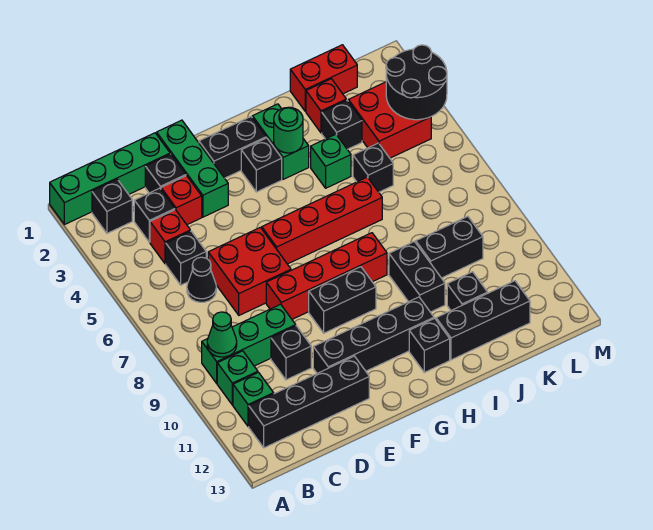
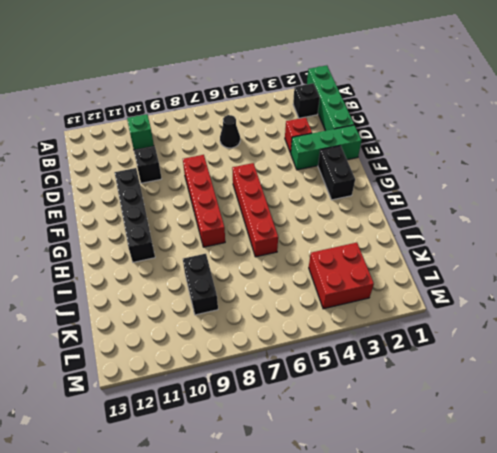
none -> green 1x3 brick [202,304,296,383]
none -> green 1x1 brick [233,372,274,426]
none -> black 1x4 brick [249,356,369,448]
none -> black 1x1 brick [134,188,175,242]

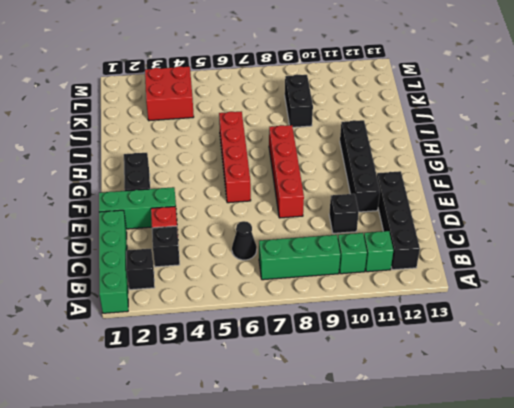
green 1x3 brick [259,235,340,280] -> green 1x3 brick turned to [202,304,296,383]
none -> red 1x1 brick [150,210,190,264]
none -> black 1x1 brick [166,231,206,285]
none -> black 1x1 brick [145,154,186,193]
none -> red 2x2 brick [208,228,291,315]

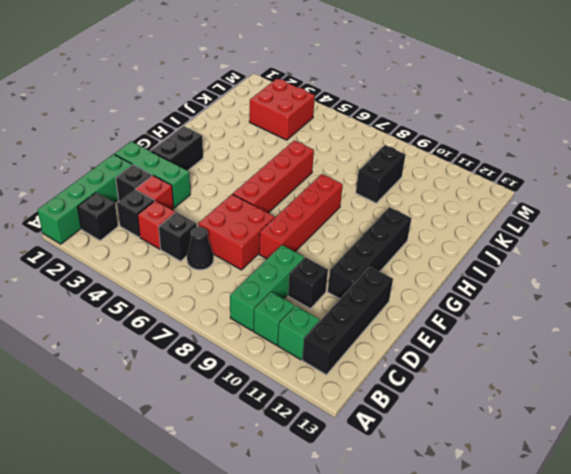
none -> black 1x2 brick [309,267,376,333]
none -> black 1x1 brick [241,138,282,192]
none -> green 1x2 brick [252,104,309,179]
none -> black 1x1 brick [409,318,450,372]

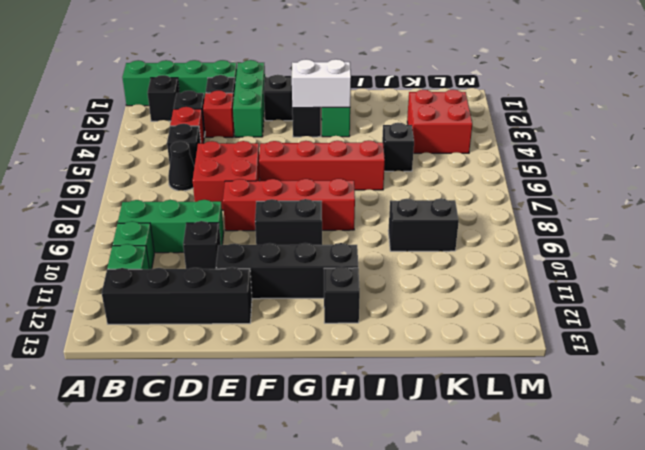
white 1x2 brick [292,59,351,108] -> green 1x1 round brick [274,107,303,153]
none -> green 1x1 brick [311,134,351,188]
none -> black 1x2 brick [389,242,445,312]
none -> black 1x3 brick [436,281,530,360]
none -> red 1x2 brick [290,45,357,111]

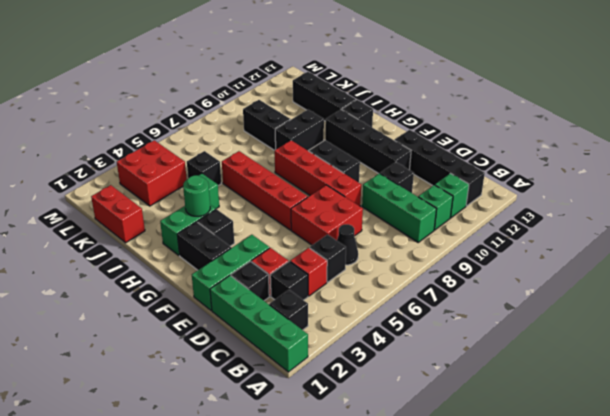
none -> red 1x1 brick [306,79,346,133]
none -> black 1x1 brick [322,100,362,149]
none -> black 1x1 brick [447,272,488,310]
none -> green 1x1 cone [207,312,237,357]

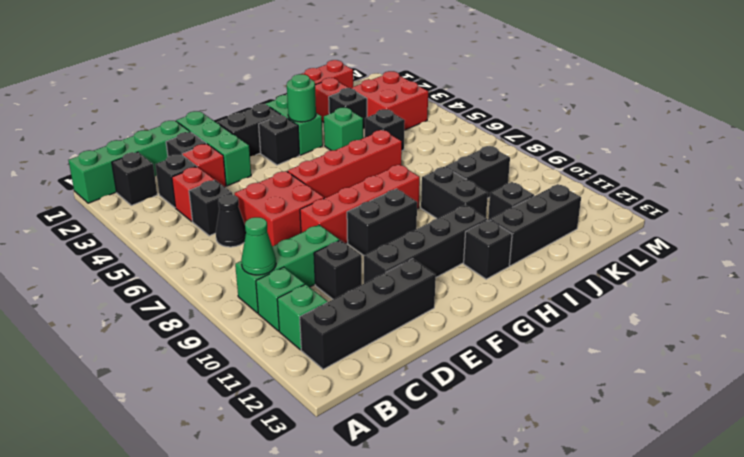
none -> black 2x2 round brick [386,45,447,120]

